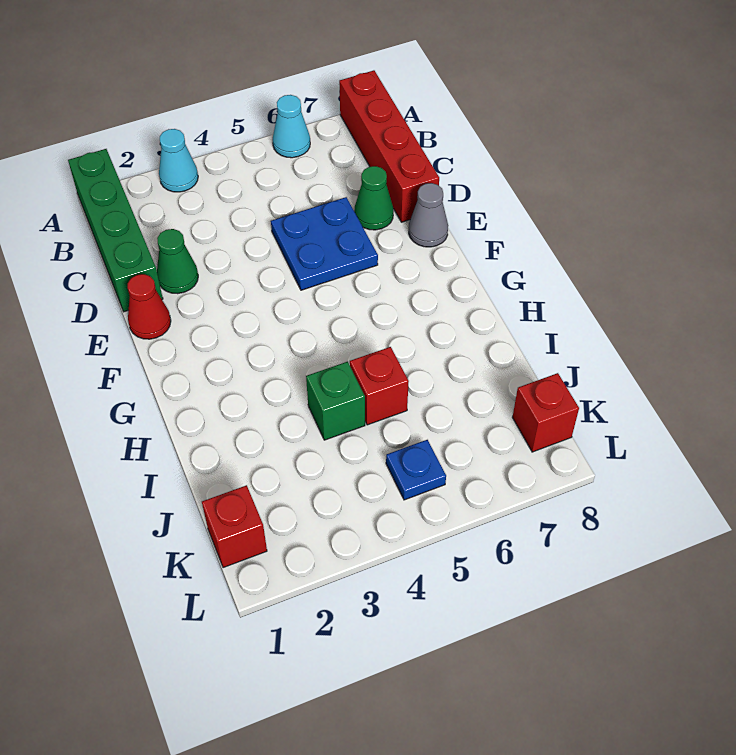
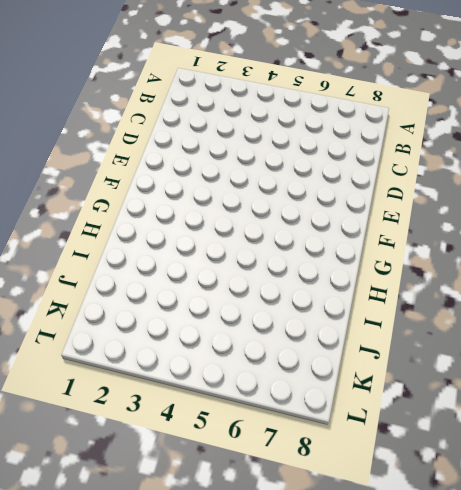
none -> green 1x4 brick [68,149,163,312]
none -> cyan 1x1 cone [159,129,198,192]
none -> cyan 1x1 cone [273,95,310,158]

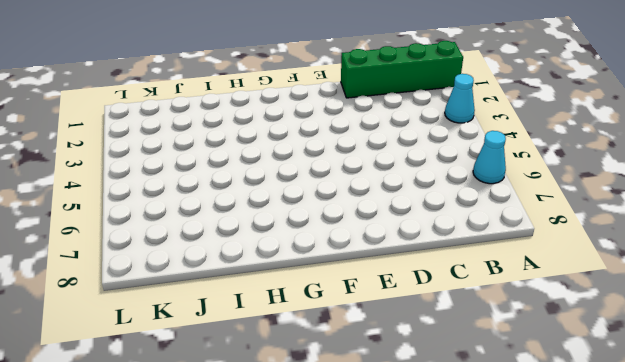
none -> red 1x4 brick [339,70,439,222]
none -> green 1x1 cone [157,229,198,294]
none -> blue 2x2 plate [271,197,378,290]

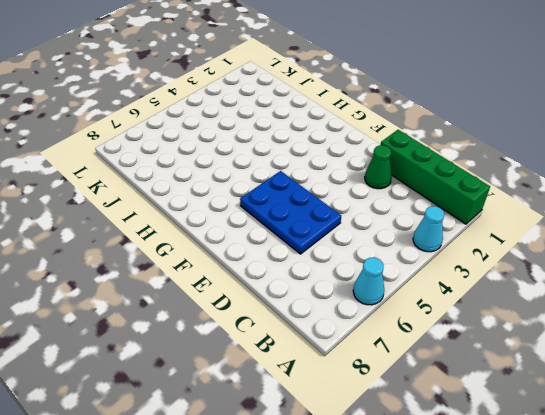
blue 2x3 plate [240,171,341,254] -> blue 2x2 plate [271,197,378,290]
none -> red 1x4 brick [339,70,439,222]
none -> green 1x1 cone [354,166,393,230]
none -> red 1x1 cone [128,274,171,339]

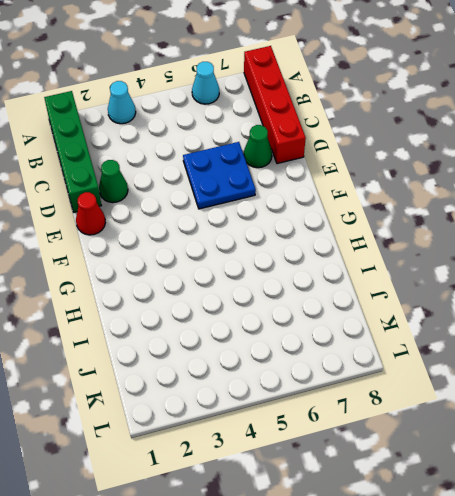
none -> grey 1x1 cone [409,183,448,247]
none -> green 1x1 brick [306,362,365,440]
none -> red 1x1 brick [350,347,409,425]

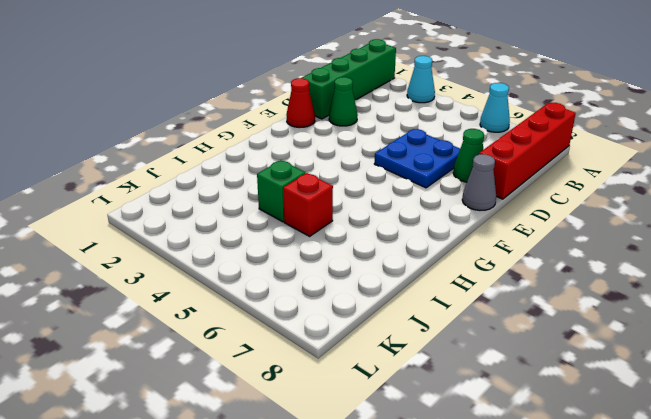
none -> red 1x1 brick [202,485,267,568]
none -> blue 1x1 plate [386,440,446,500]
none -> red 1x1 brick [512,373,579,452]

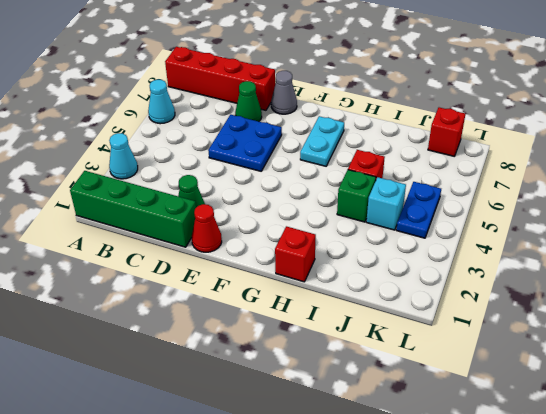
cyan 1x2 plate [300,116,344,166] -> none
red 1x1 brick [275,226,316,282] -> red 1x1 brick moved to [202,485,267,568]
cyan 1x1 brick [366,177,406,230] -> none
blue 1x2 plate [396,182,441,238] -> blue 1x1 plate [386,440,446,500]

